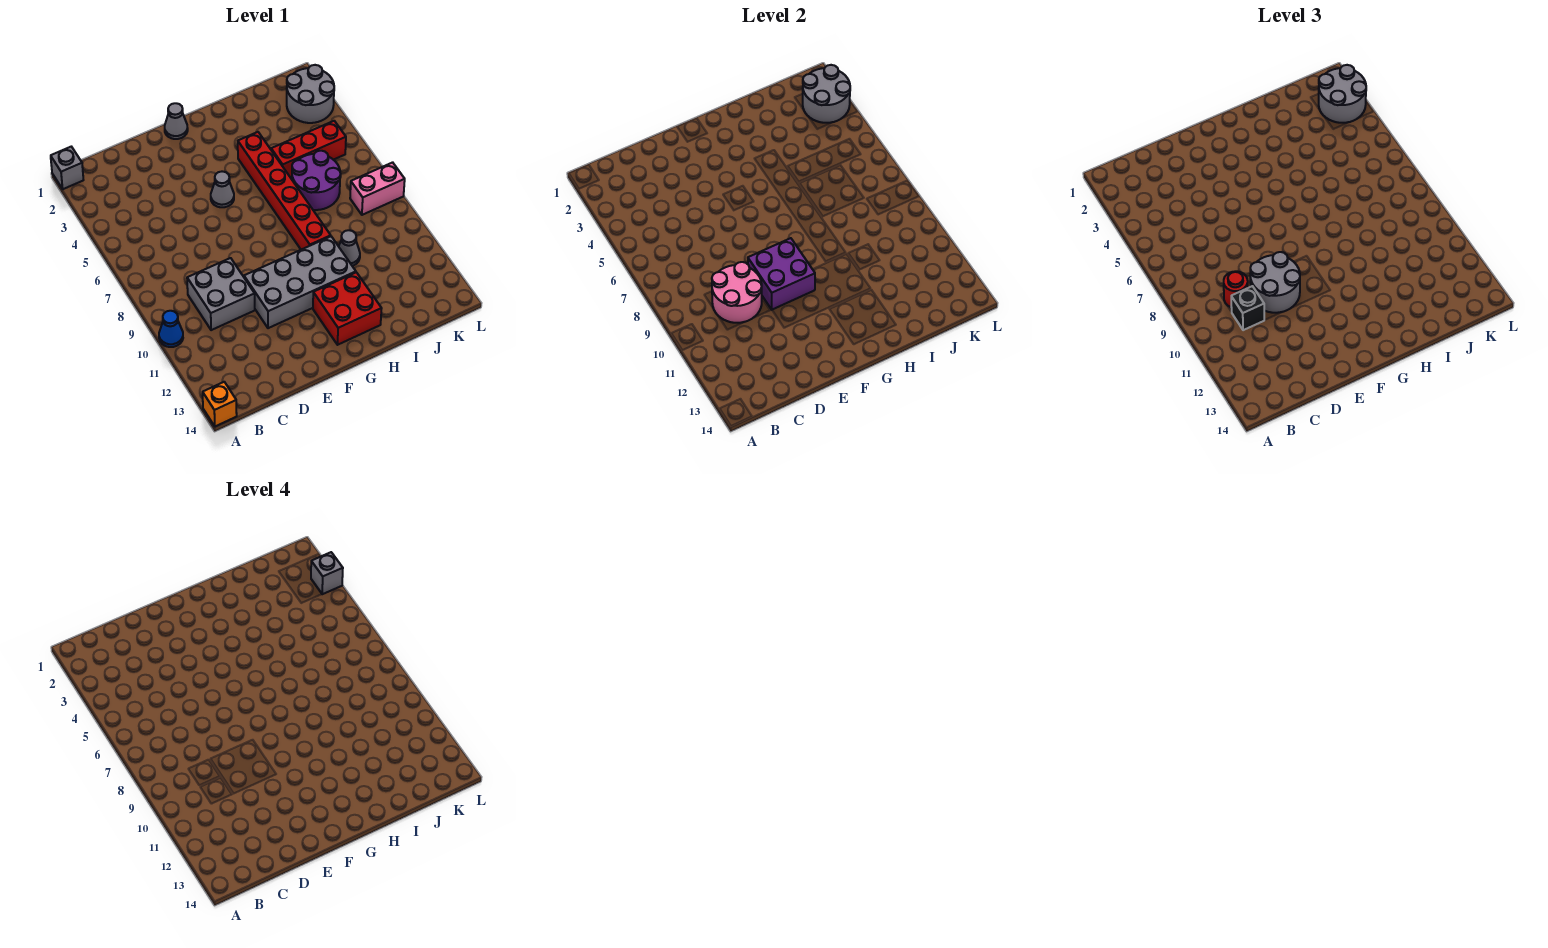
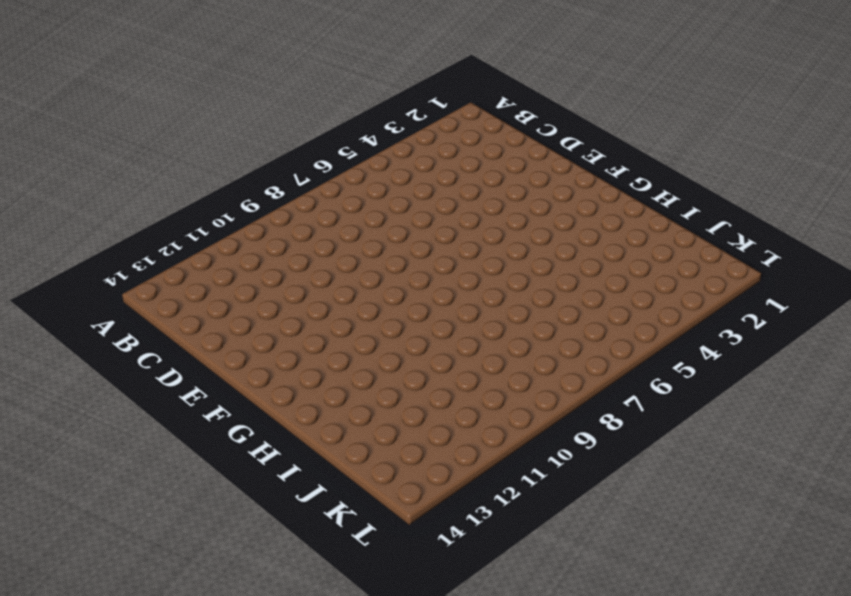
none -> grey 1x1 brick [51,147,83,189]
none -> blue 1x1 cone [159,311,183,347]
none -> orange 1x1 brick [203,382,237,426]

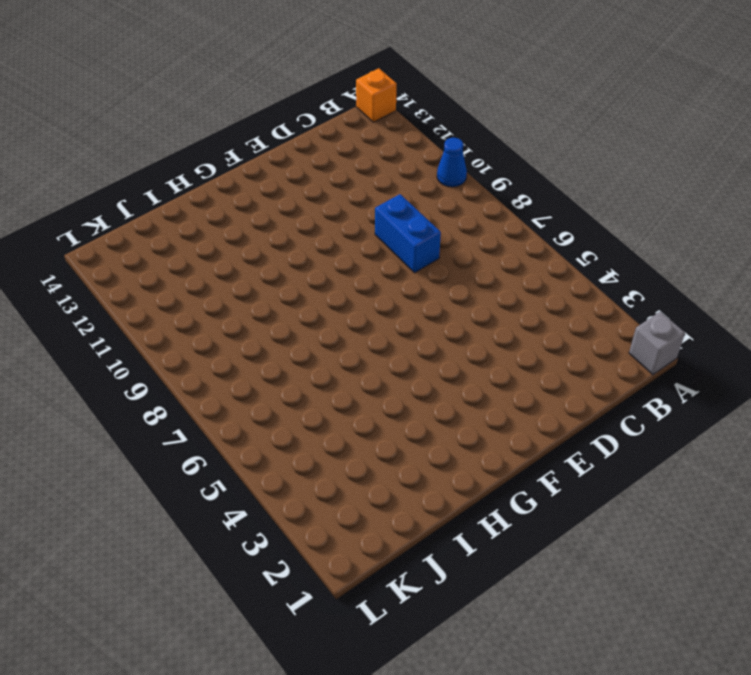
blue 1x2 brick [375,194,441,273] -> grey 2x2 brick [187,258,255,330]
none -> grey 2x4 brick [244,237,356,328]
none -> grey 1x1 cone [165,103,188,139]
none -> grey 1x1 cone [211,171,234,207]

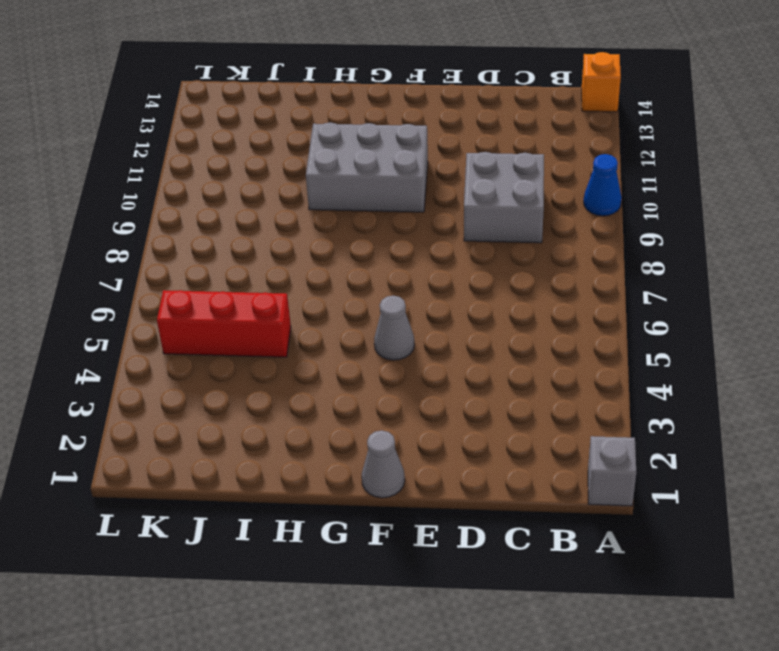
grey 2x3 brick [306,122,428,212] -> grey 2x4 brick [244,237,356,328]
none -> red 2x2 brick [313,272,382,345]
none -> red 1x6 brick [238,132,331,250]
none -> purple 2x2 round brick [292,151,341,210]

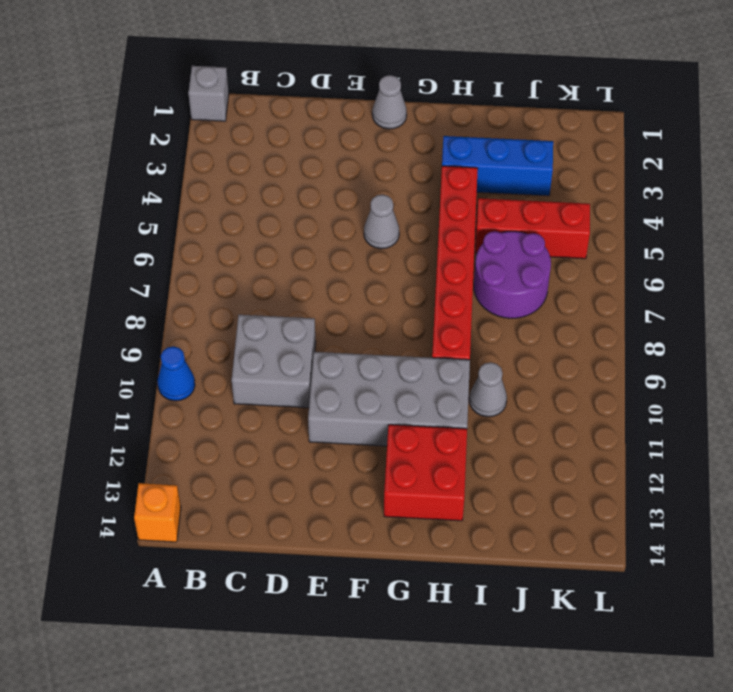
blue 1x3 brick [442,136,553,196] -> none
none -> grey 2x2 round brick [287,65,334,123]
none -> pink 1x2 brick [350,162,405,215]
none -> pink 2x2 round brick [712,262,762,323]

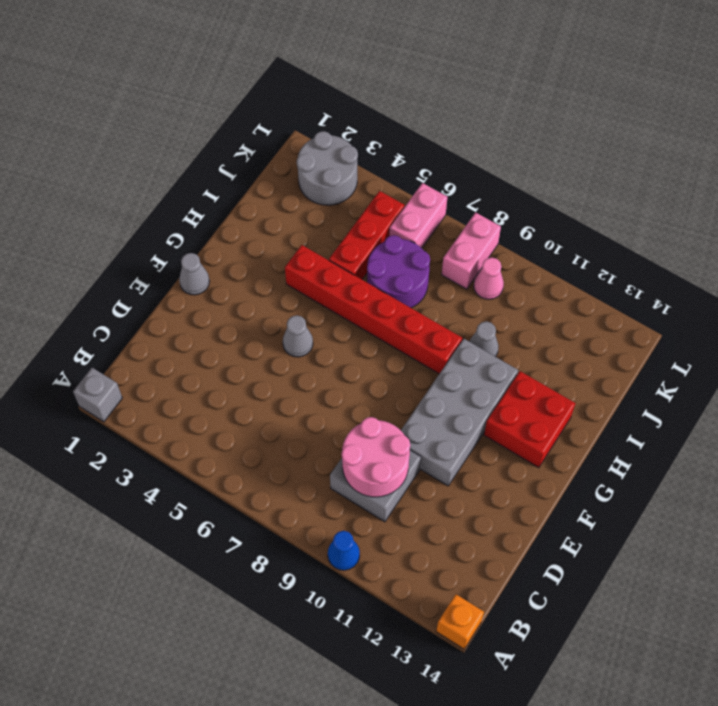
pink 1x2 brick [390,183,447,248] -> none
pink 1x1 cone [474,258,504,299] -> none
none -> purple 2x2 brick [748,238,815,310]
none -> grey 2x2 round brick [803,65,850,123]
none -> red 1x1 round brick [1224,271,1248,307]

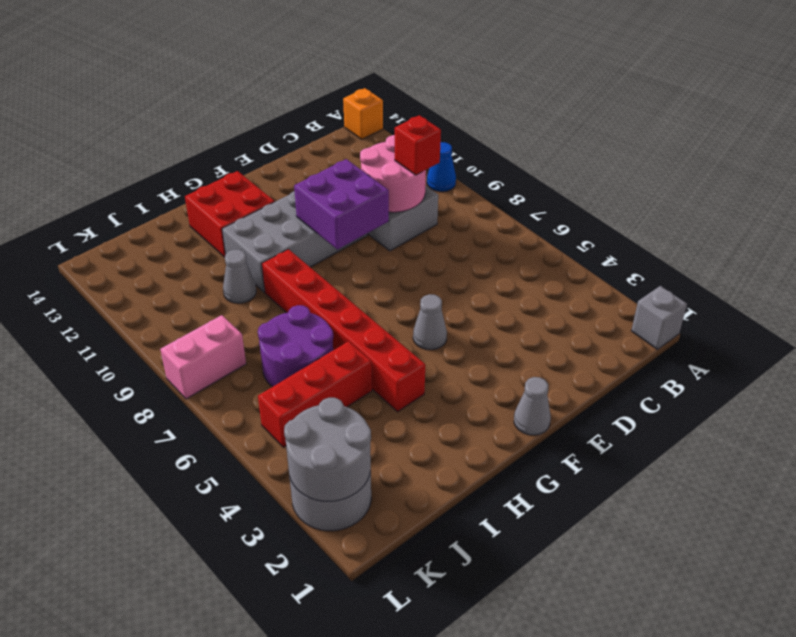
red 1x1 brick [395,115,441,175] -> red 1x1 round brick [1224,271,1248,307]
none -> black 1x1 brick [1231,286,1264,330]
none -> grey 2x2 round brick [1250,252,1300,313]
none -> grey 2x2 round brick [1319,65,1366,123]

